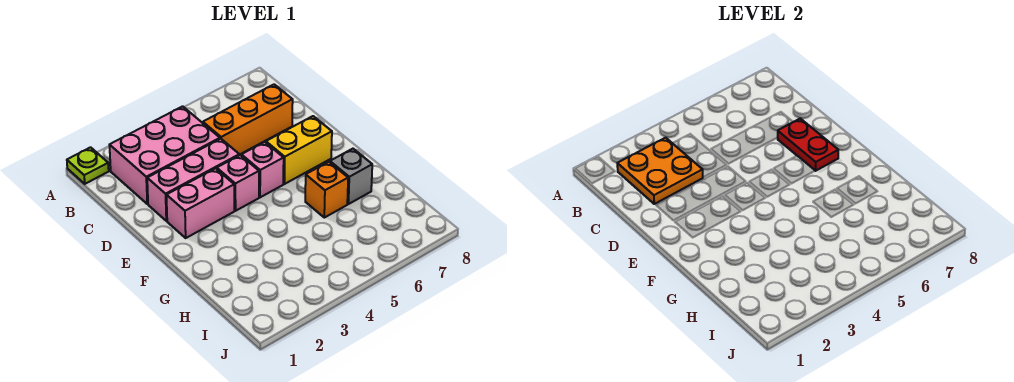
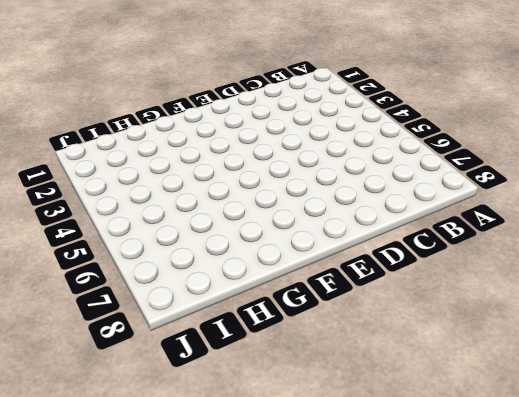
none -> lime 1x1 plate [67,147,109,184]
none -> pink 2x3 brick [109,106,220,204]
none -> orange 1x3 brick [203,84,293,155]

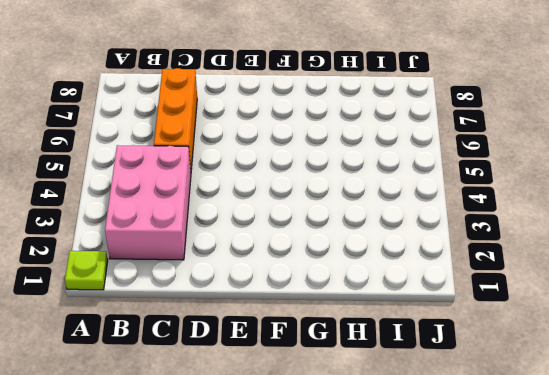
none -> pink 1x3 brick [147,139,239,221]
none -> pink 1x2 brick [167,168,234,238]
none -> pink 1x1 brick [217,155,259,211]

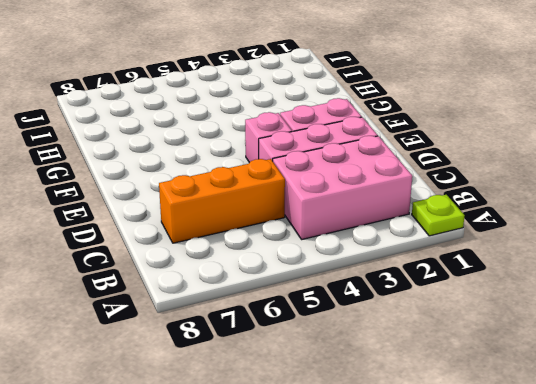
none -> pink 1x1 brick [241,142,284,197]
none -> yellow 1x2 brick [266,116,332,184]
none -> orange 1x1 brick [305,162,348,218]

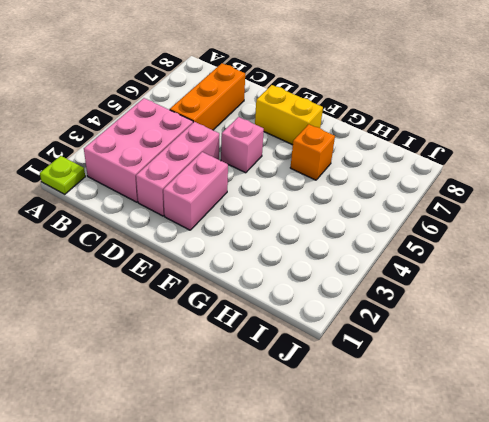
yellow 1x2 brick [255,85,323,145] -> yellow 1x2 brick turned to [266,116,332,184]
none -> pink 1x1 brick [217,155,259,211]
none -> grey 1x1 brick [330,149,372,204]
none -> orange 2x2 plate [617,138,703,204]

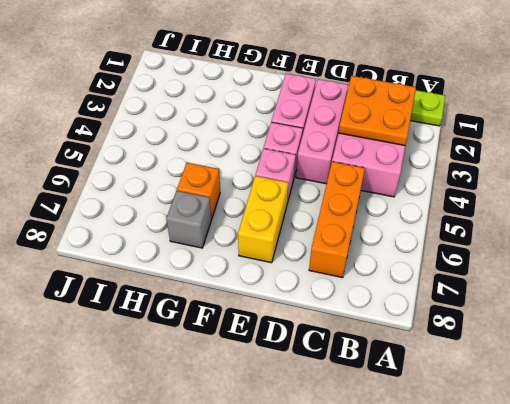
none -> red 1x2 plate [777,119,838,171]

